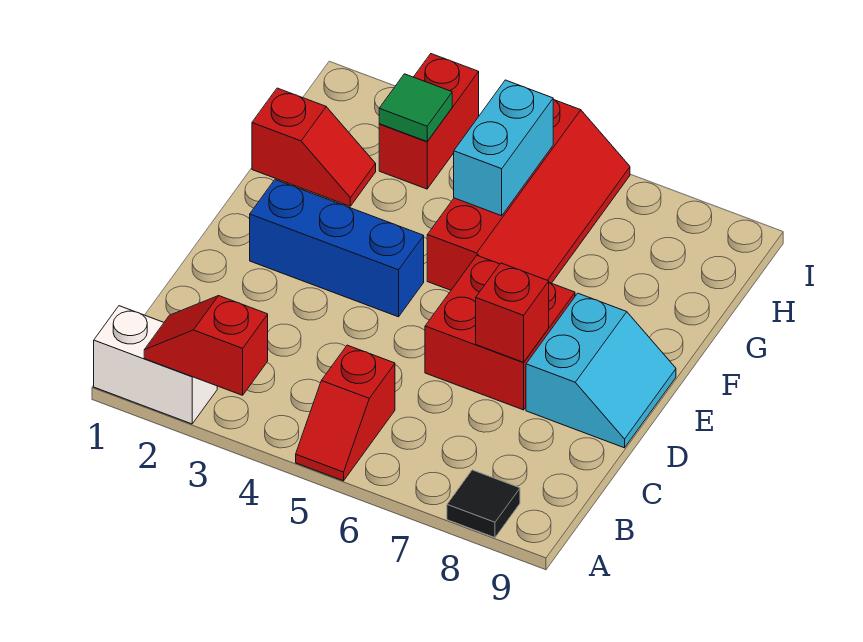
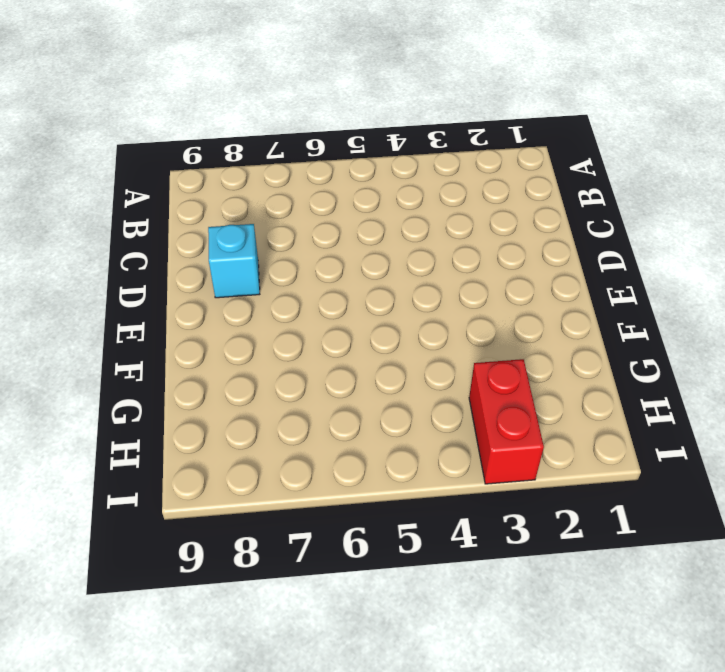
cyan 1x1 brick [208,224,260,298] -> cyan 2x2 slope [526,293,676,448]
none -> white 1x2 brick [94,306,217,424]
none -> red 1x2 slope [296,345,395,481]
none -> black 1x1 tile [447,470,520,538]

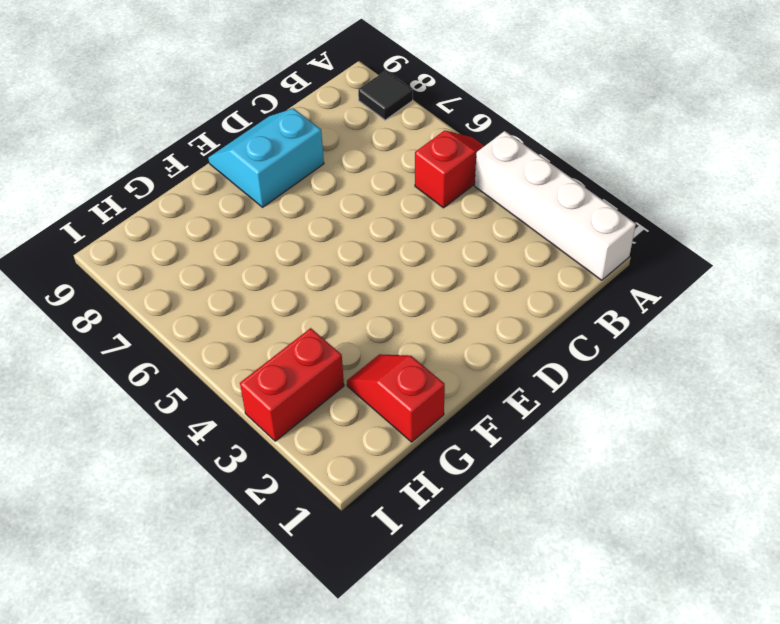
white 1x4 brick [475,131,636,280] -> white 1x2 brick [94,306,217,424]
none -> red 2x2 brick [425,256,575,410]
none -> blue 1x3 brick [250,180,424,317]
none -> red 2x4 slope [427,100,630,290]

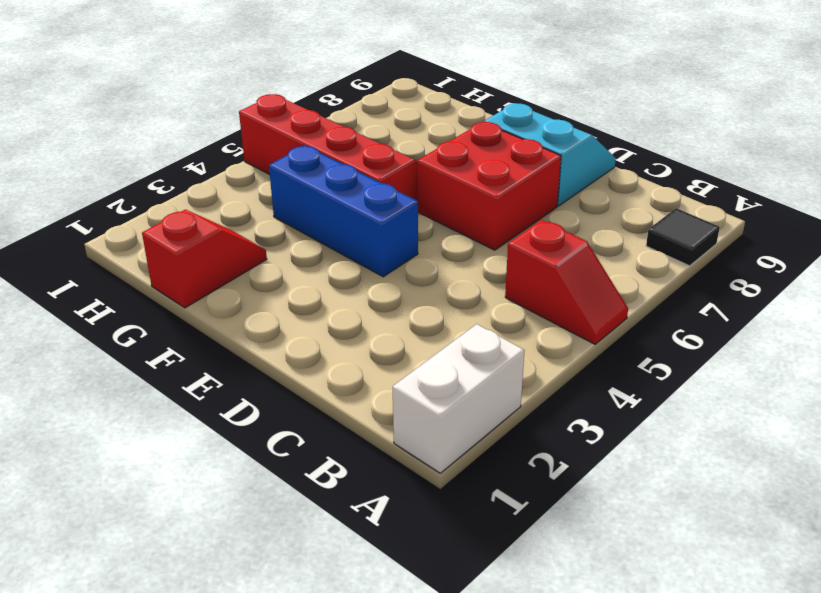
blue 1x3 brick [269,146,418,277] -> blue 1x3 brick turned to [250,180,424,317]
none -> red 1x2 brick [379,54,479,189]
none -> red 1x2 slope [144,296,268,395]
none -> red 1x1 brick [476,263,549,362]

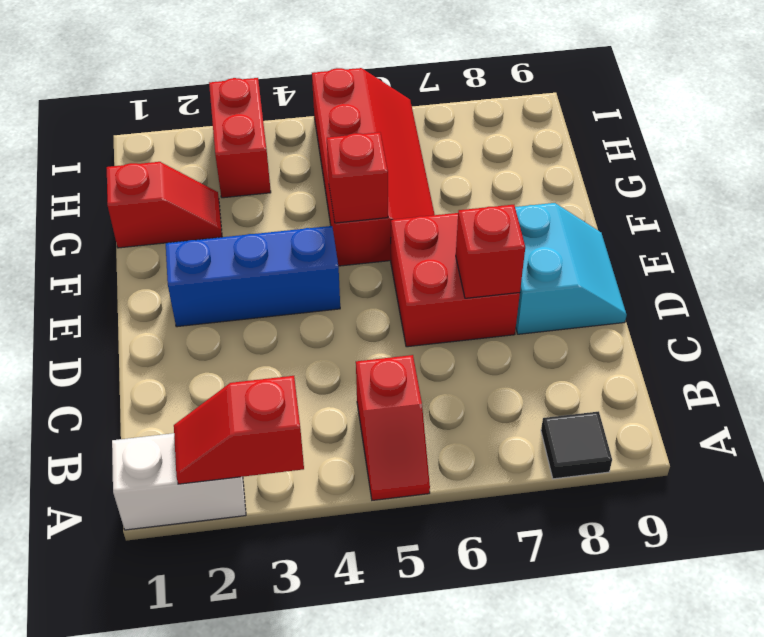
red 1x1 brick [327,132,388,223] -> none
none -> cyan 1x2 brick [454,80,553,216]
none -> green 1x1 tile [379,74,452,141]

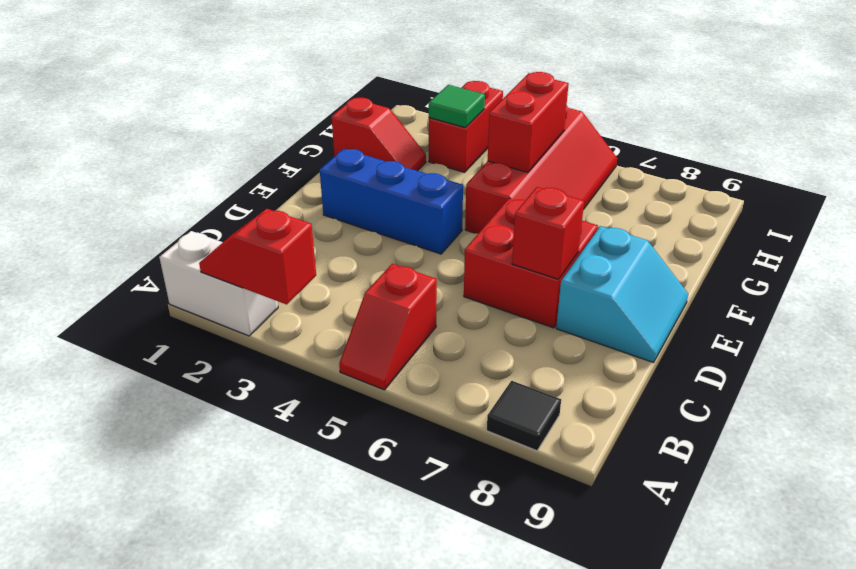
red 1x2 brick [488,72,569,172] -> cyan 1x2 brick [454,80,553,216]

